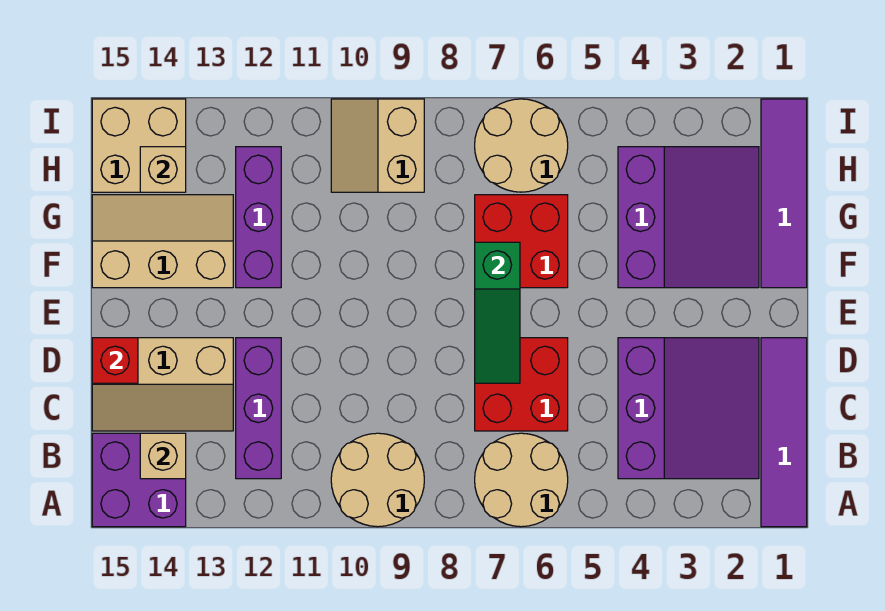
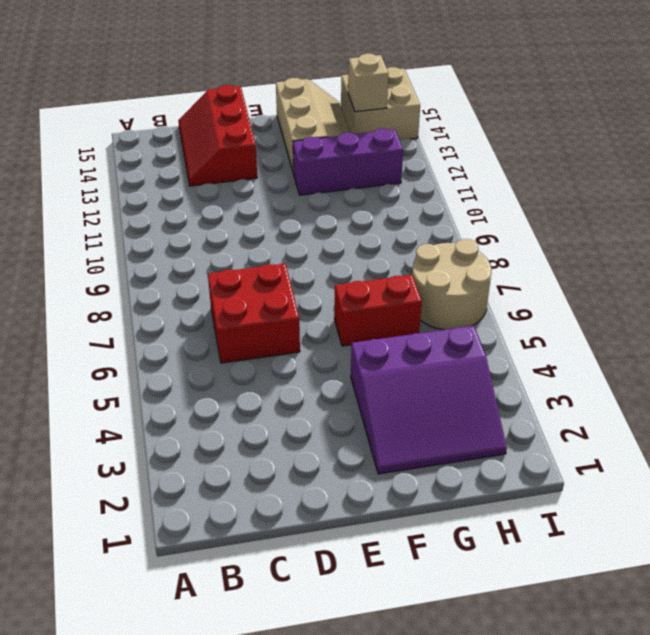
red 2x3 slope [178,85,257,186] -> tan 2x3 slope [92,338,233,431]
red 1x2 brick [334,275,422,346] -> red 2x2 brick [475,195,568,288]
none -> purple 1x4 tile [761,338,807,527]
none -> tan 2x2 round brick [475,433,568,527]
none -> tan 2x2 round brick [331,433,424,527]

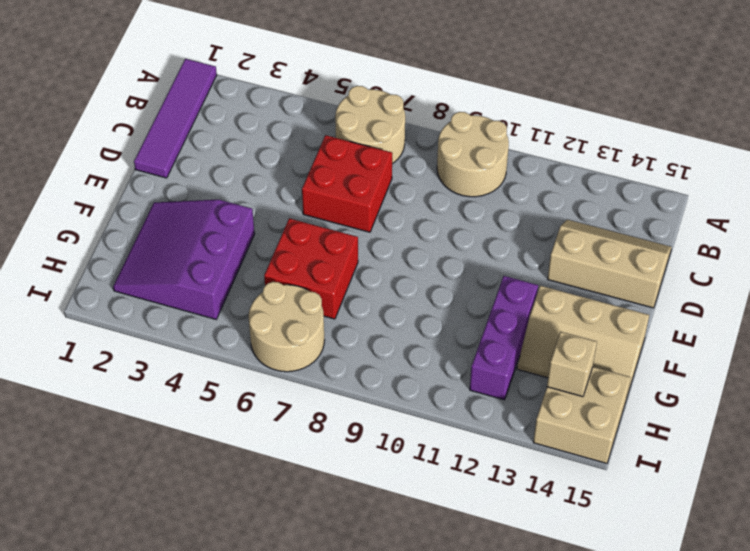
none -> purple 2x2 brick [92,433,186,527]
none -> purple 3x3 slope [618,338,759,479]
none -> purple 1x3 brick [236,338,281,479]

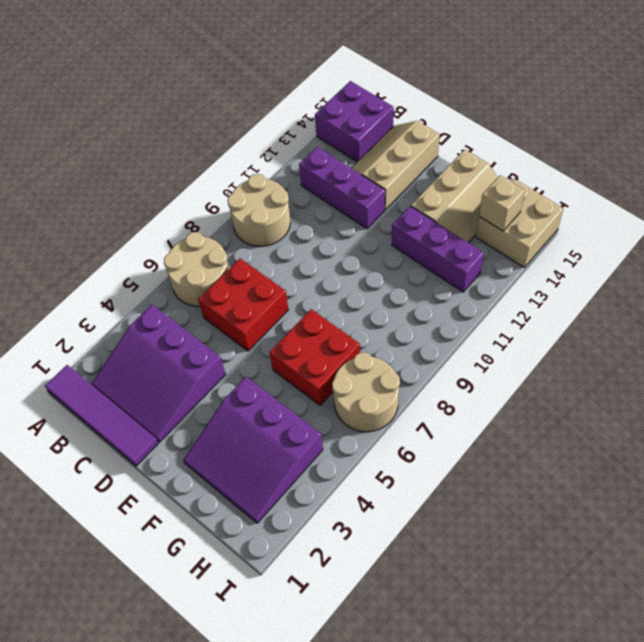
none -> purple 1x4 tile [761,99,807,288]
none -> tan 2x2 slope [331,99,424,192]
none -> tan 1x1 brick [140,433,186,479]

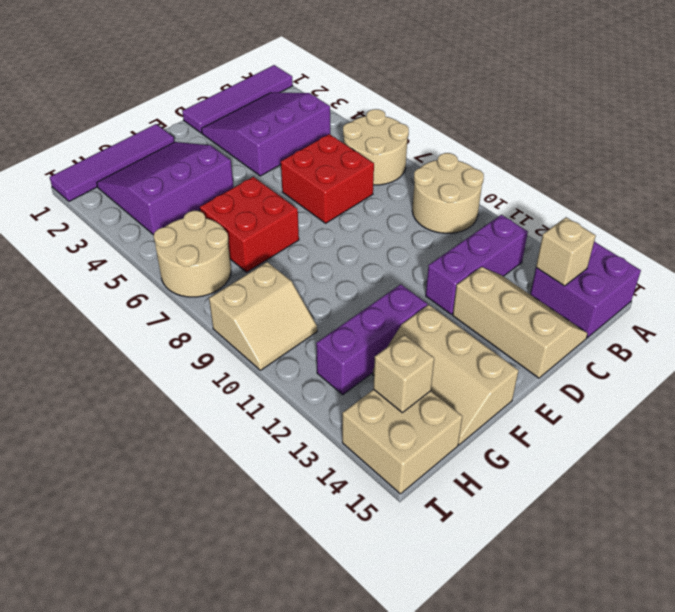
none -> green 1x3 slope [475,242,520,383]
none -> red 1x1 brick [92,338,138,383]

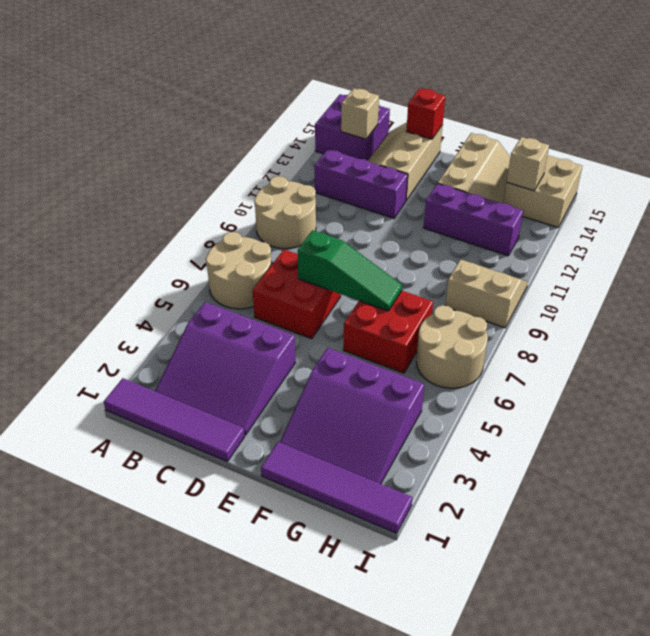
green 1x3 slope [298,230,402,311] -> green 1x3 slope turned to [475,242,520,383]

